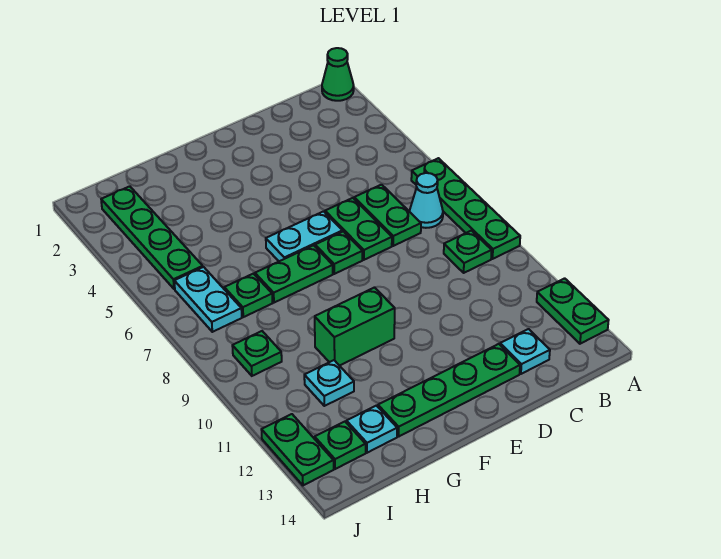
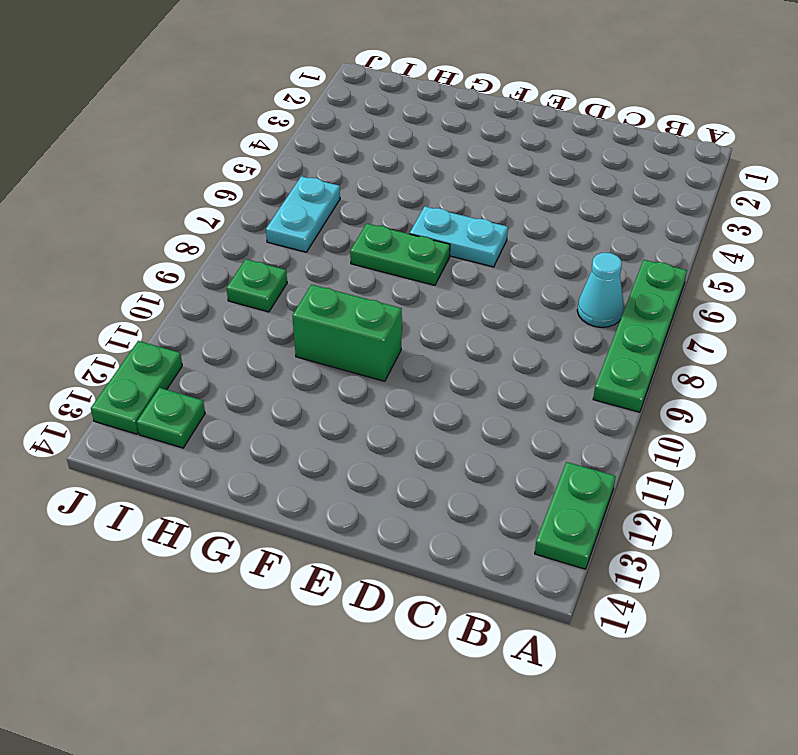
none -> green 1x1 cone [322,48,354,101]
none -> green 1x1 plate [444,231,492,273]
none -> green 1x2 plate [354,185,421,246]

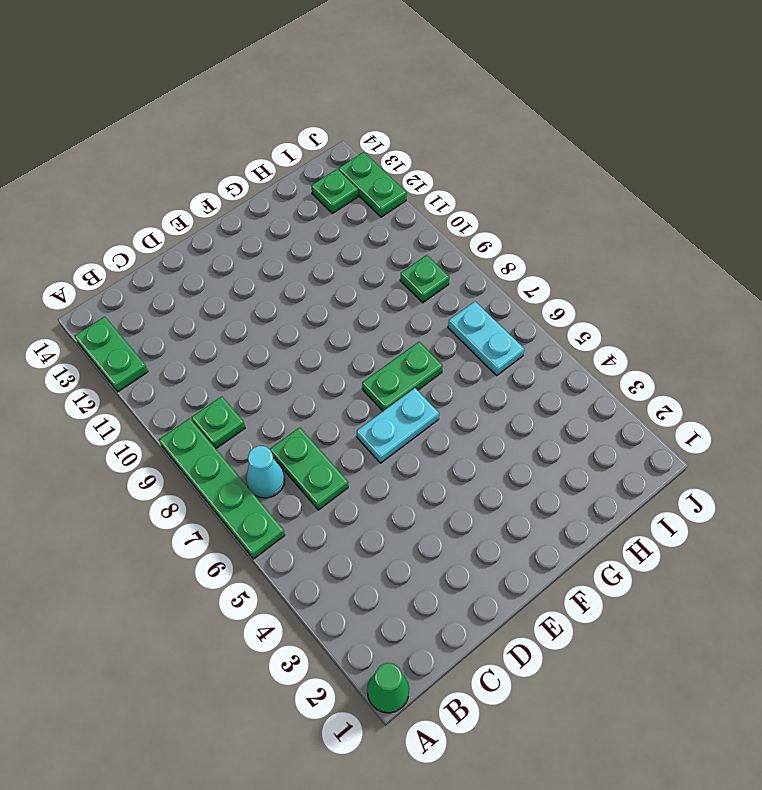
none -> cyan 1x1 plate [500,329,550,374]
none -> green 1x2 plate [325,198,392,260]
none -> green 1x4 plate [378,344,520,436]

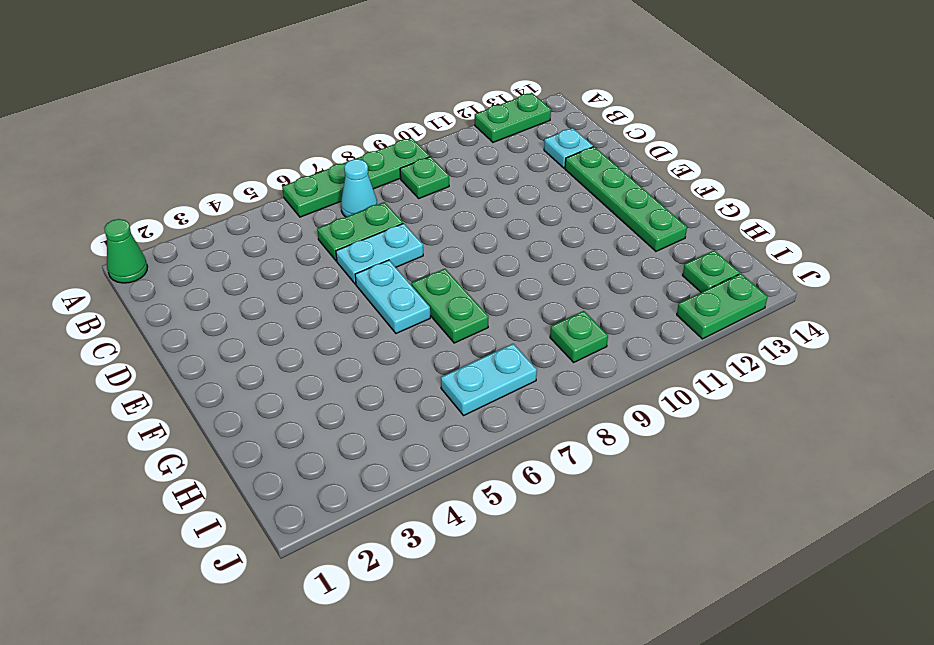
cyan 1x2 plate [336,223,423,284] -> green 1x2 plate [325,198,392,260]
none -> green 1x1 plate [315,231,362,274]
none -> green 1x2 brick [315,287,395,366]
none -> green 1x1 plate [224,274,272,317]

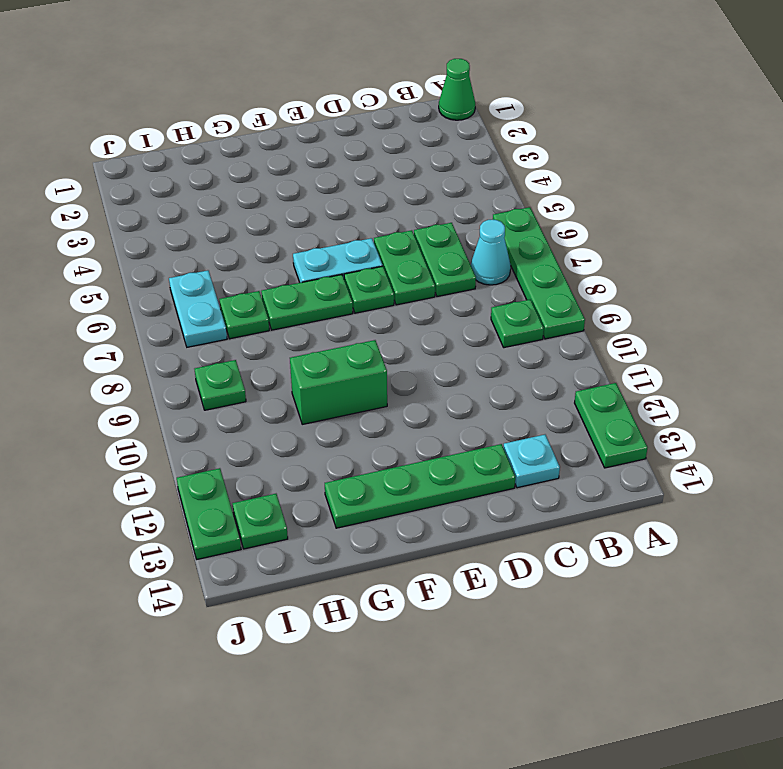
none -> cyan 1x1 plate [304,360,354,406]
none -> cyan 1x1 plate [347,406,397,453]
none -> green 1x4 plate [101,186,203,289]

